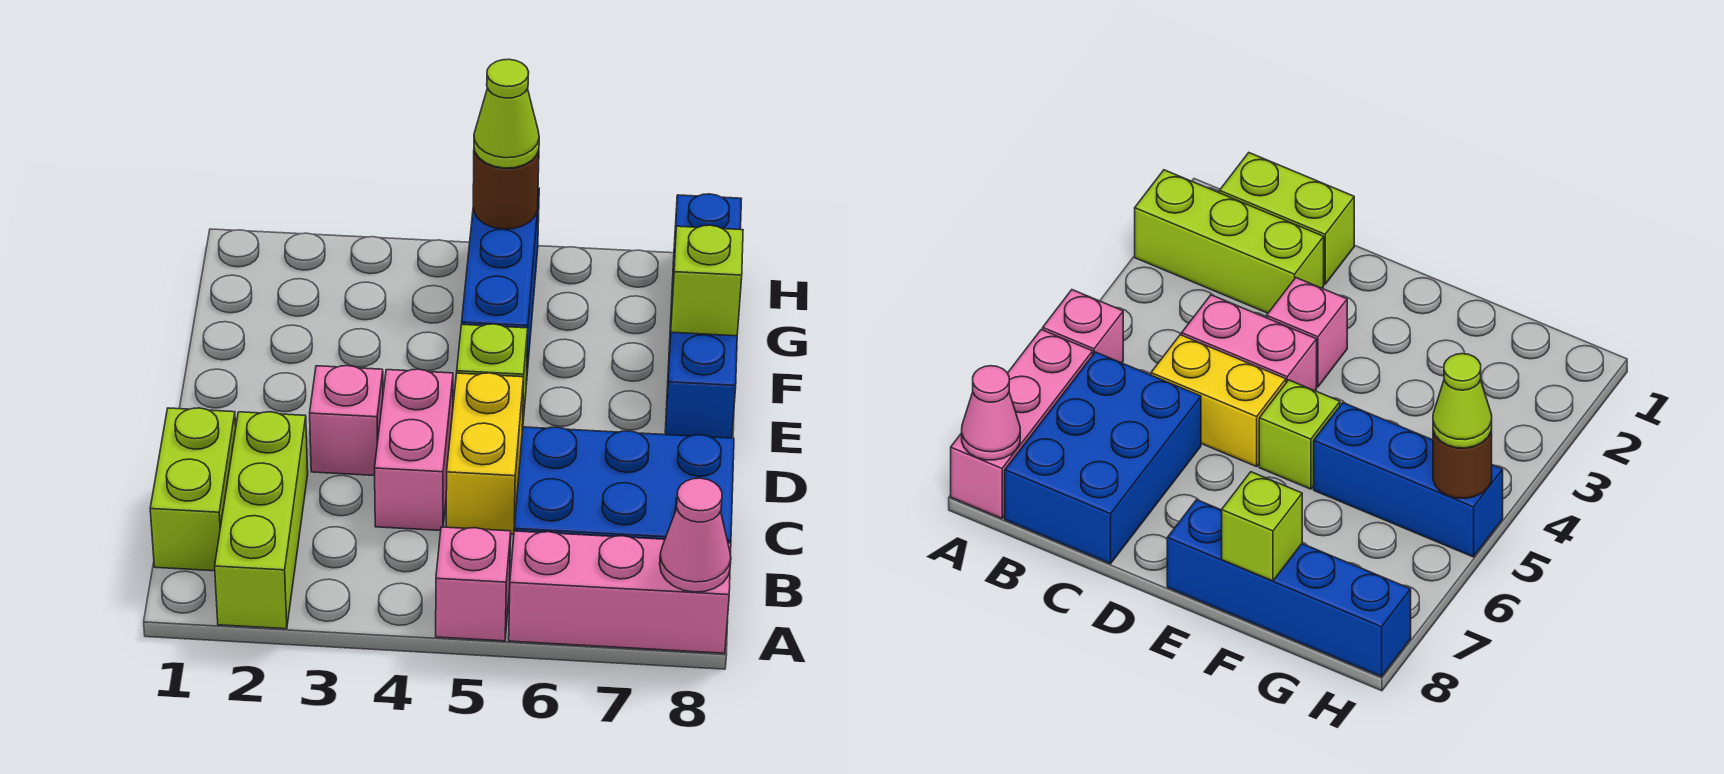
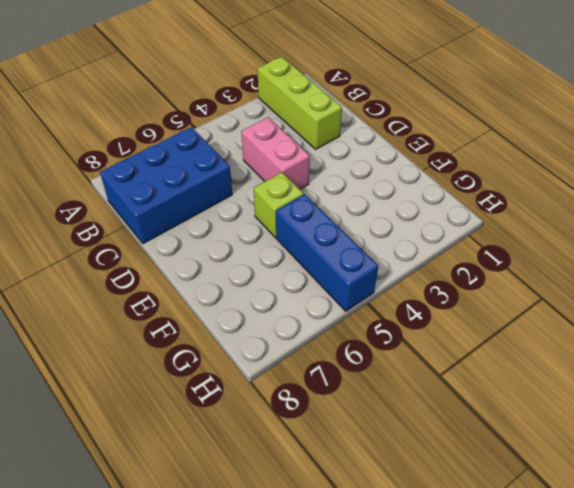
none -> pink 1x1 brick [436,527,511,641]
none -> pink 1x3 brick [509,531,731,653]
none -> lime 1x2 brick [150,408,236,571]

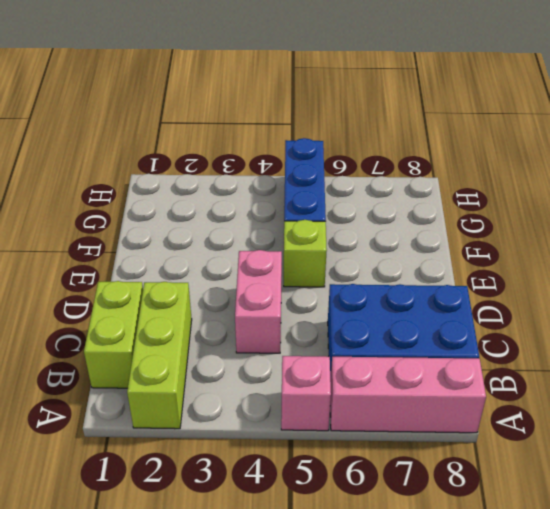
none -> yellow 1x2 brick [446,373,524,535]
none -> pink 1x1 brick [310,366,383,475]
none -> blue 1x4 brick [665,194,741,438]

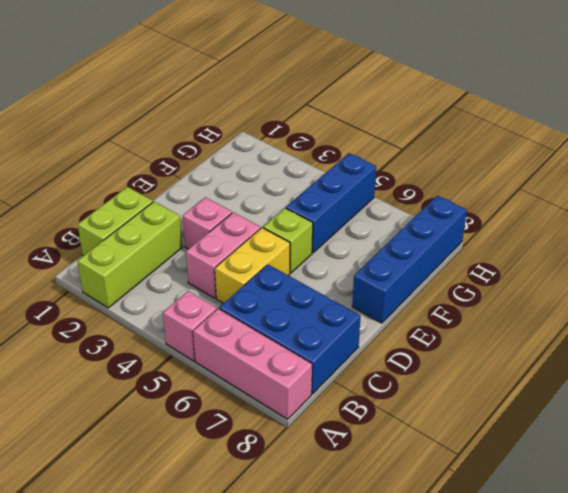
none -> pink 1x1 cone [660,478,731,592]
none -> lime 1x1 brick [671,225,743,336]
none -> brown 1x1 round brick [473,150,539,229]

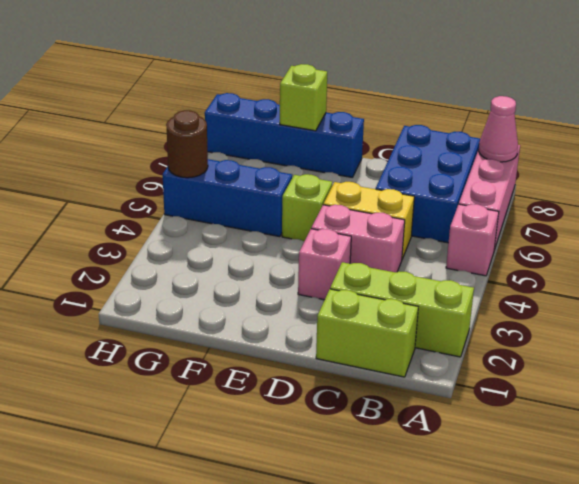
none -> lime 1x1 cone [474,59,539,168]

